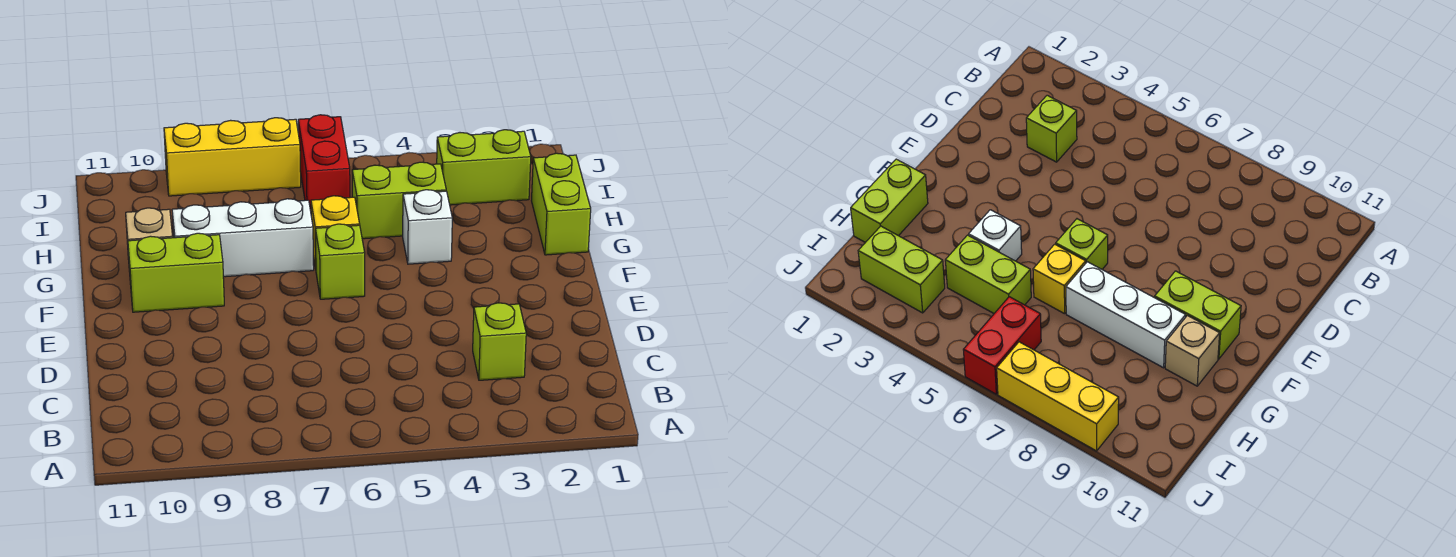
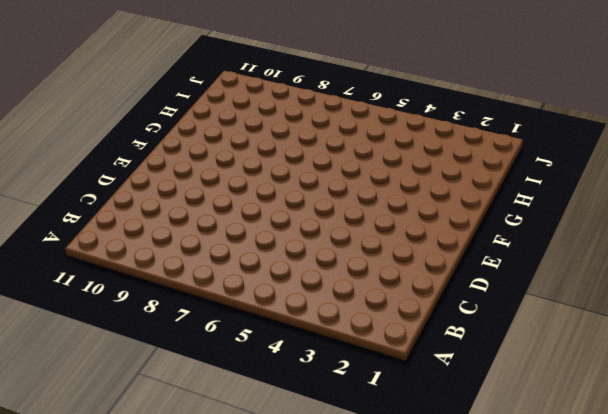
none -> lime 1x1 brick [473,303,526,380]
none -> lime 1x1 brick [315,224,365,299]
none -> lime 1x2 brick [128,233,224,312]

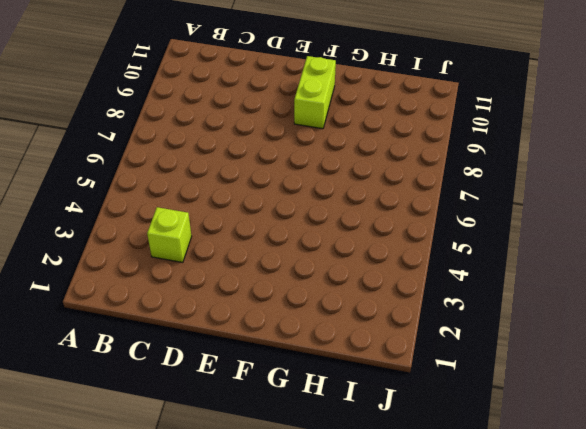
none -> lime 1x1 brick [315,224,365,299]
none -> lime 1x2 brick [532,153,591,255]
none -> white 1x1 brick [403,190,452,264]

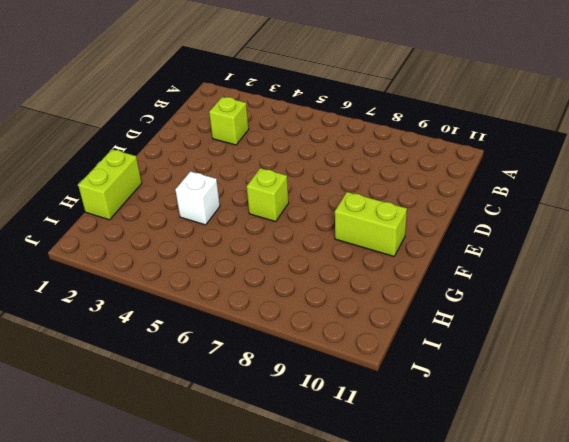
none -> yellow 1x1 brick [311,196,360,268]
none -> white 1x3 brick [172,199,314,277]
none -> tan 1x1 brick [126,208,173,272]

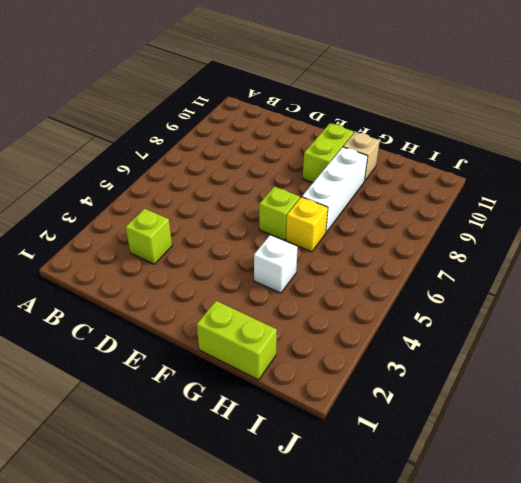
none -> lime 1x2 brick [352,162,446,239]
none -> lime 1x2 brick [437,130,531,205]
none -> red 1x2 brick [298,115,350,211]

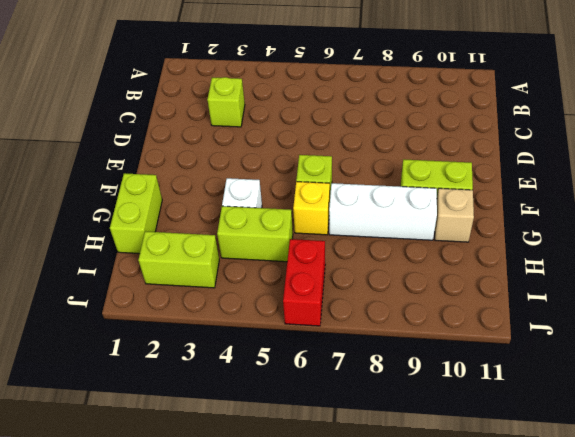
none -> yellow 1x3 brick [164,118,301,196]

